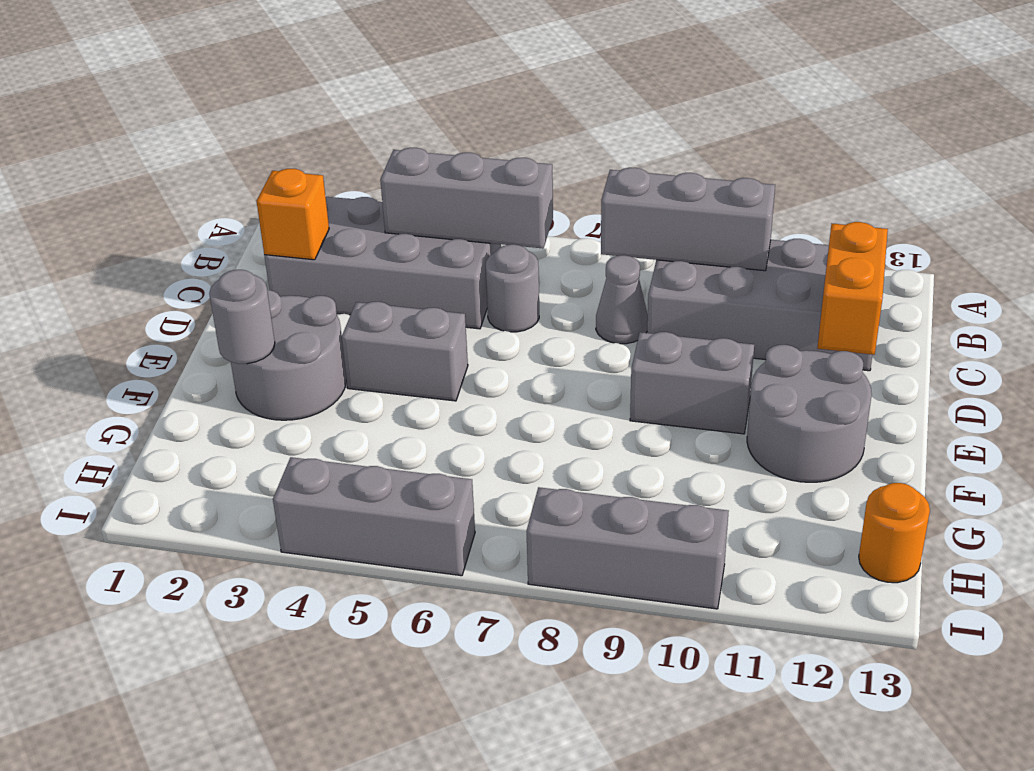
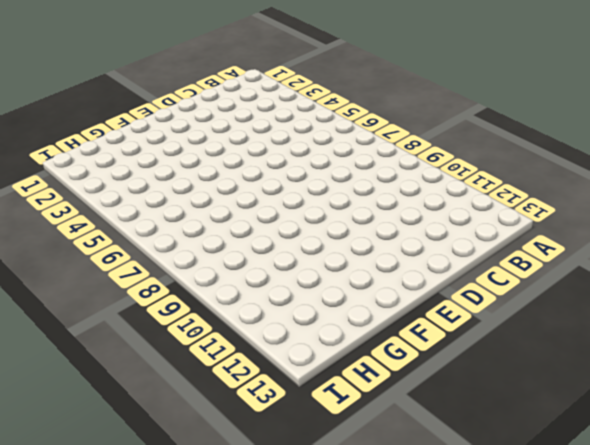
none -> grey 2x4 brick [264,197,501,329]
none -> grey 2x4 brick [647,239,872,371]
none -> grey 1x1 round brick [486,244,539,332]

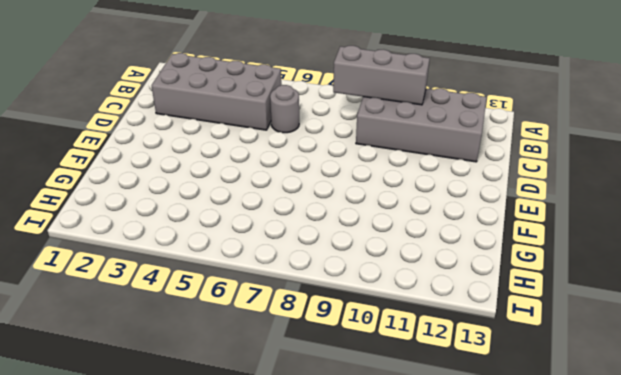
none -> grey 1x1 cone [596,255,648,344]
none -> grey 2x2 round brick [231,290,346,420]
none -> grey 1x2 brick [342,302,468,401]

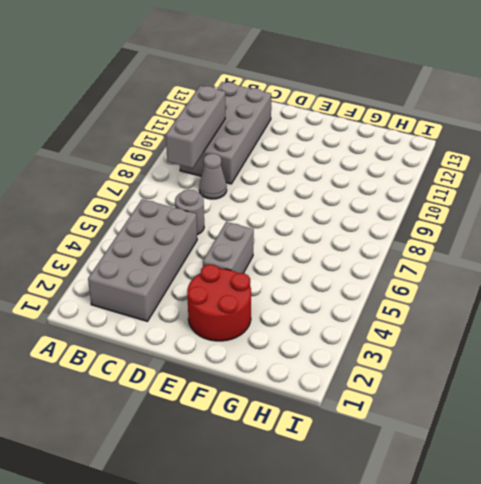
red 2x2 round brick [187,264,251,341] -> grey 2x2 round brick [231,290,346,420]
none -> grey 1x2 brick [630,332,754,434]
none -> grey 2x2 round brick [747,345,872,482]
none -> orange 1x1 round brick [859,483,930,583]

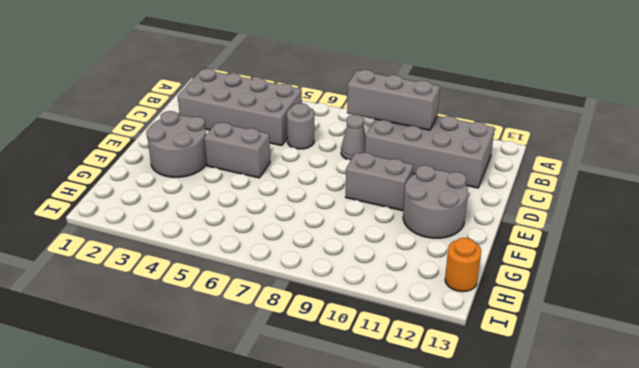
none -> grey 1x3 brick [273,457,475,576]
none -> grey 1x3 brick [527,487,729,609]
none -> grey 1x3 brick [380,148,553,249]

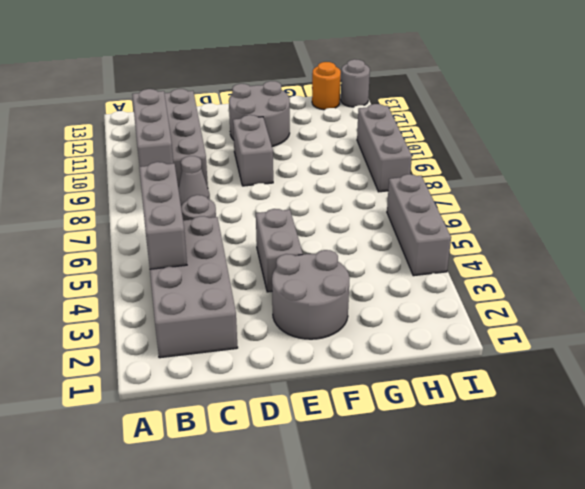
grey 1x1 round brick [341,59,370,107] -> grey 1x1 round brick moved to [209,270,275,364]
none -> orange 1x1 brick [257,169,329,260]
none -> orange 1x2 brick [817,222,888,355]

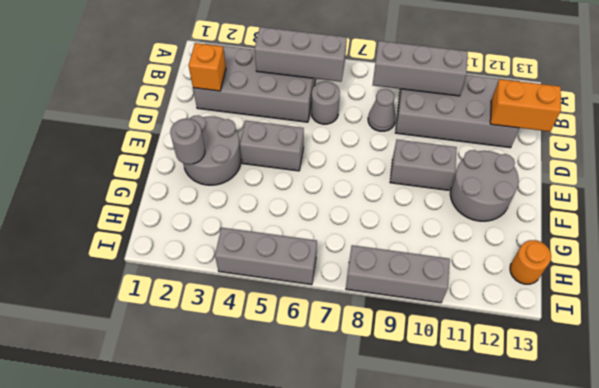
orange 1x2 brick [490,79,561,132] -> orange 1x2 brick turned to [817,222,888,355]

